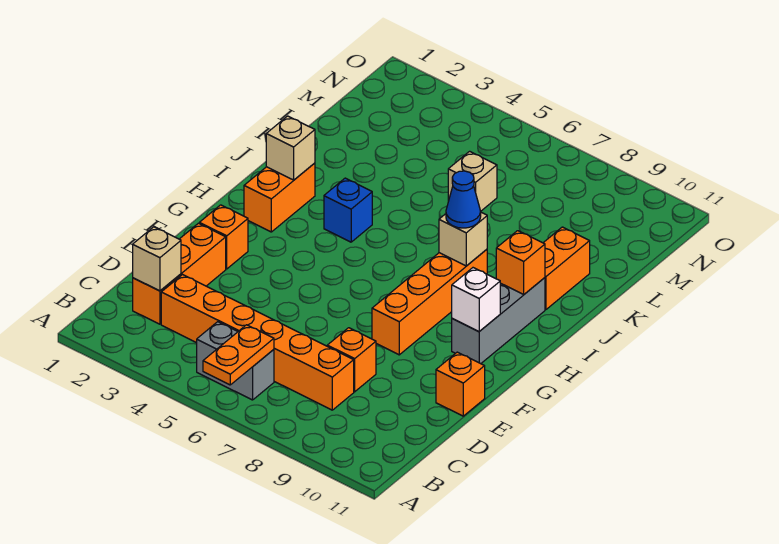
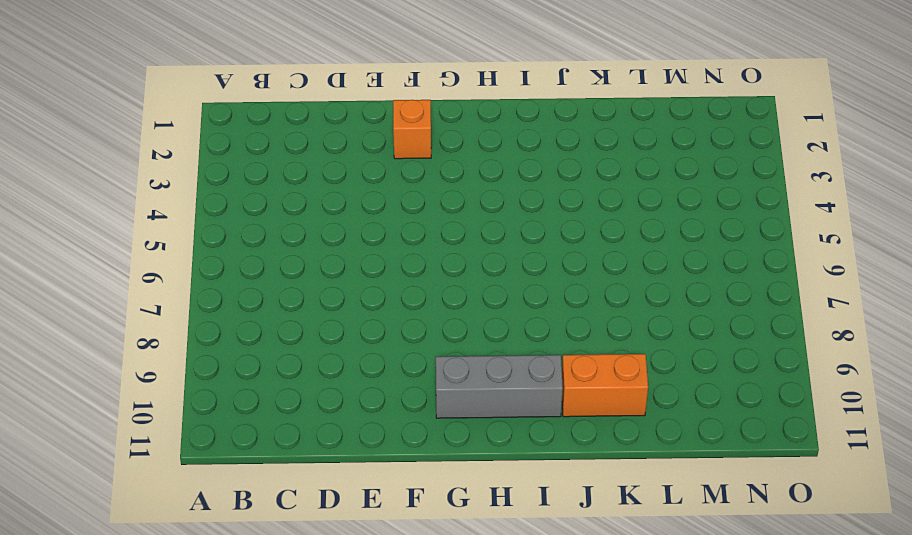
none -> grey 1x2 brick [197,322,274,400]
none -> orange 1x3 brick [133,223,226,324]
none -> orange 1x6 brick [161,275,354,410]

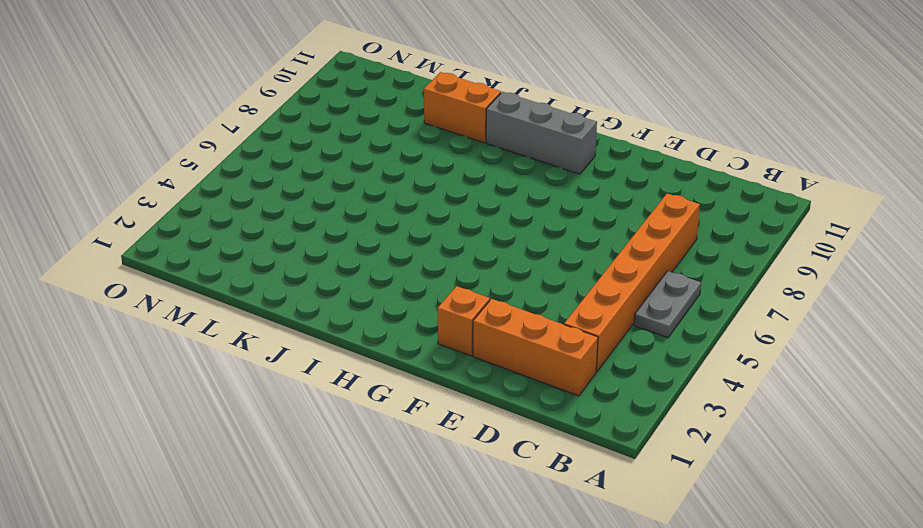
grey 1x2 plate [634,271,701,338] -> grey 1x2 brick [197,322,274,400]
none -> orange 1x1 brick [327,328,376,392]
none -> orange 1x1 brick [436,352,485,416]
none -> orange 1x4 brick [372,249,487,355]

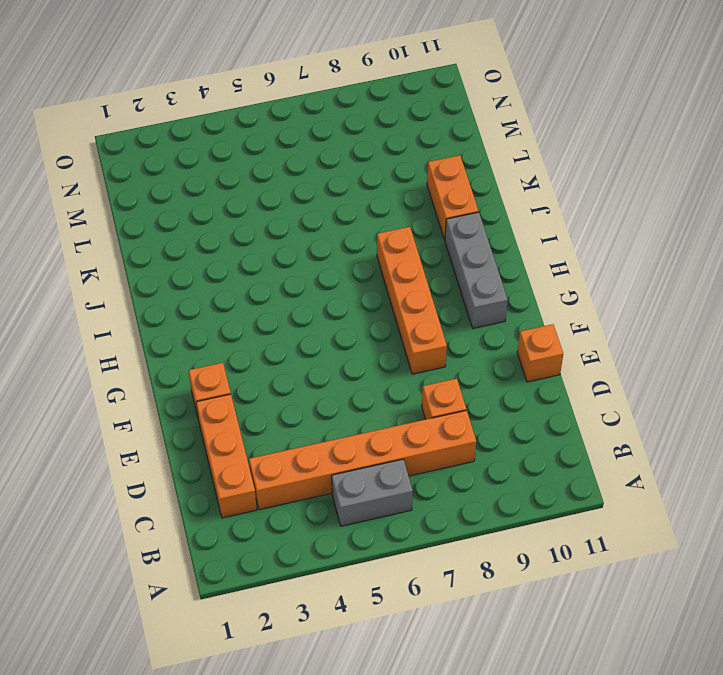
none -> orange 1x2 brick [244,163,315,232]
none -> blue 1x1 brick [324,178,372,242]
none -> tan 1x1 brick [448,151,497,212]

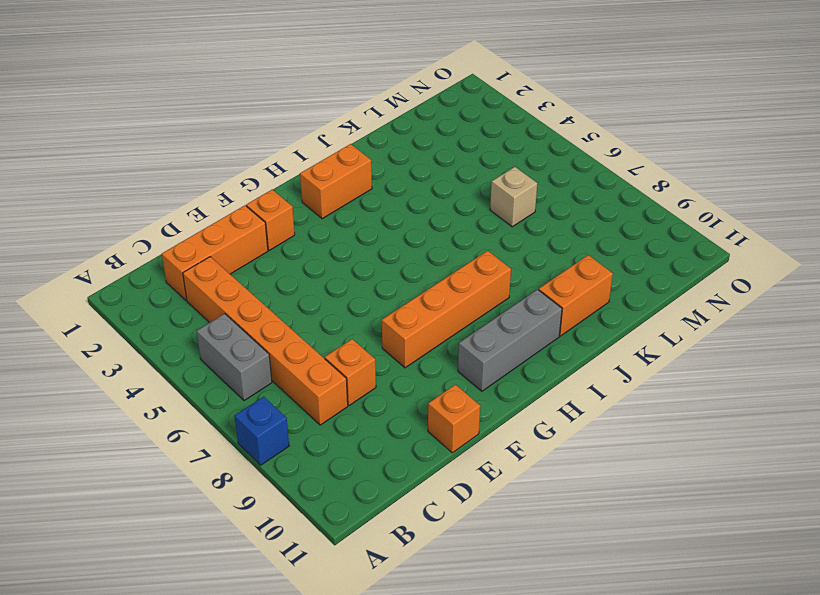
blue 1x1 brick [235,397,289,465] -> blue 1x1 brick moved to [324,178,372,242]
none -> orange 1x2 plate [203,325,274,385]
none -> tan 1x1 brick [133,227,181,291]
none -> white 1x1 brick [452,268,500,331]

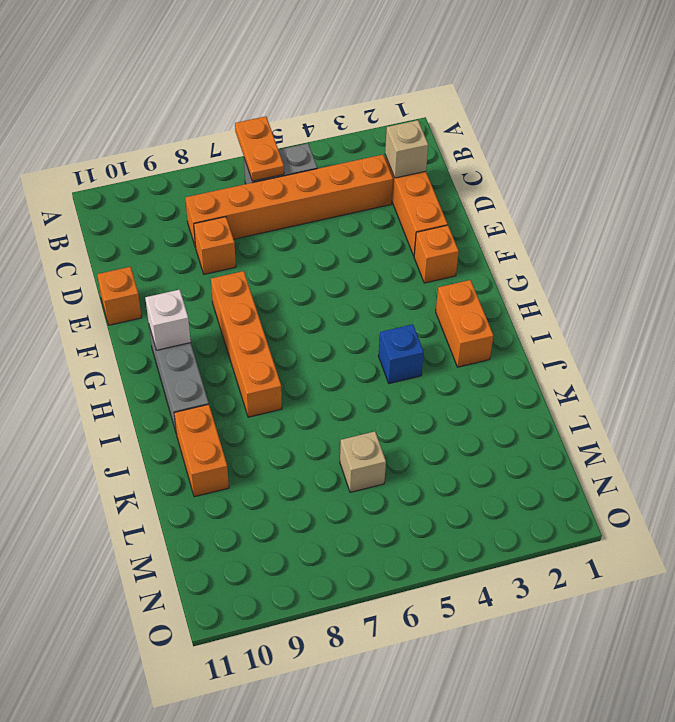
none -> tan 1x1 brick [266,116,315,180]
none -> tan 1x1 brick [439,212,487,266]
none -> orange 1x1 brick [496,231,545,294]

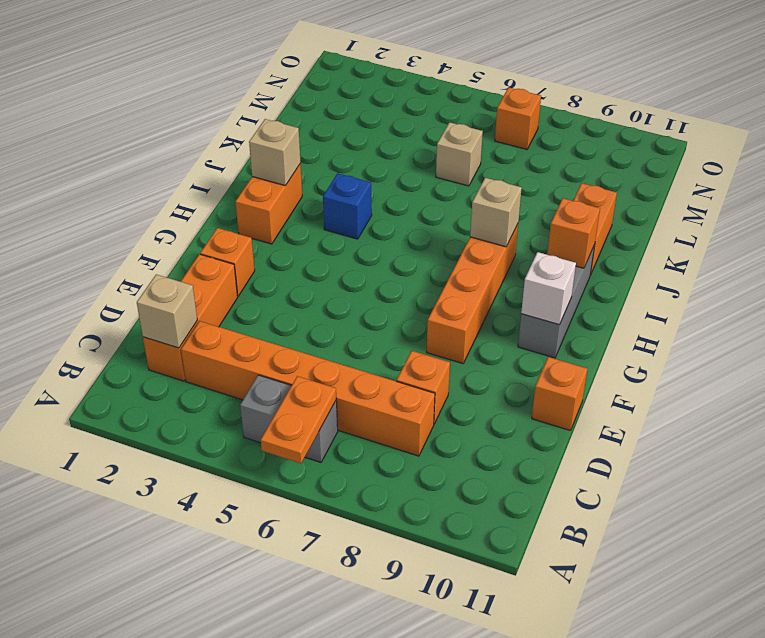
orange 1x1 brick [495,87,541,149] -> none
none -> blue 1x1 cone [446,171,481,228]

